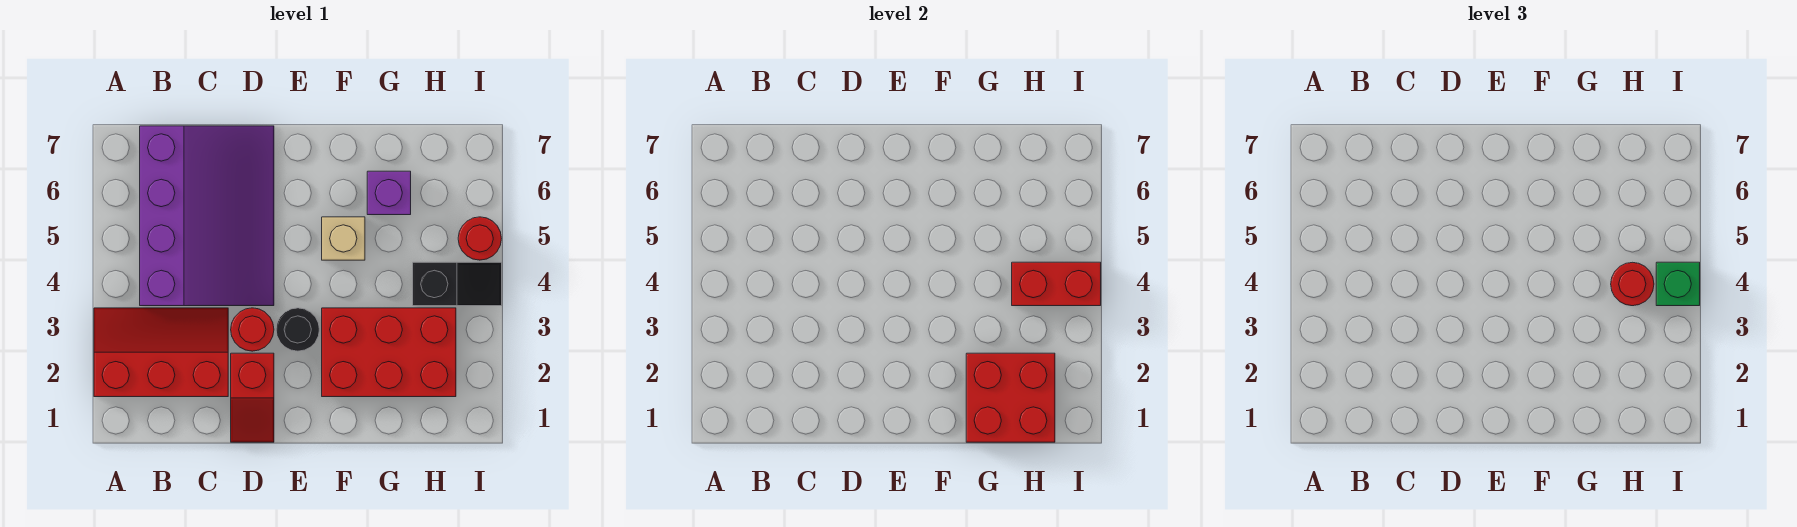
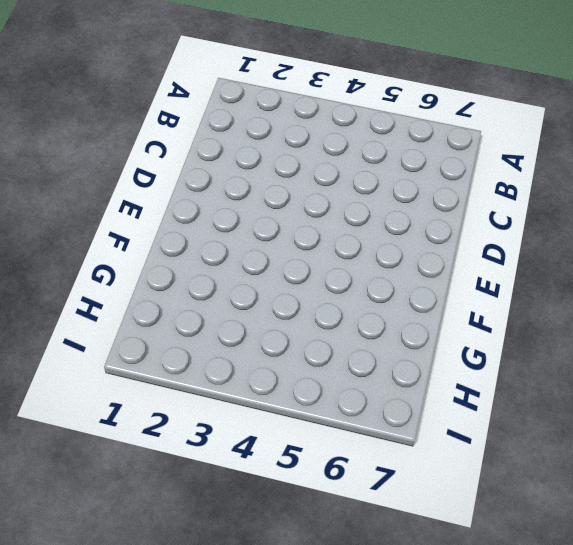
none -> red 2x3 slope [94,308,228,397]
none -> purple 3x4 slope [140,126,274,306]
none -> red 1x2 slope [231,353,274,442]

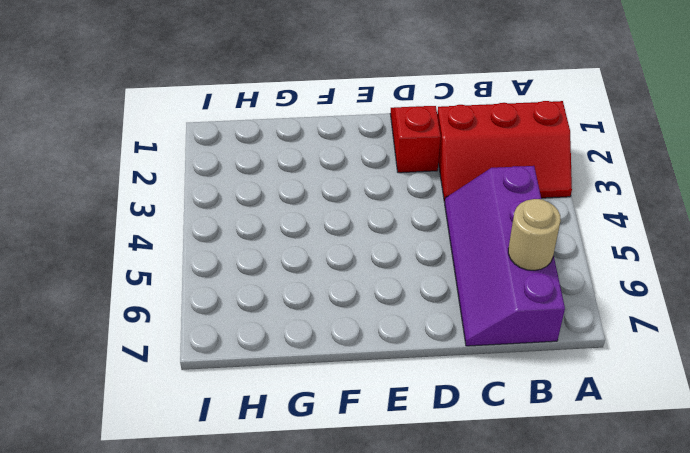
purple 2x4 slope [445,166,565,346] -> purple 3x4 slope [140,126,274,306]
tan 1x1 round brick [508,199,561,270] -> none
none -> red 1x1 round brick [231,308,274,351]
none -> black 1x1 round brick [276,308,319,351]
none -> red 2x3 brick [322,308,456,397]

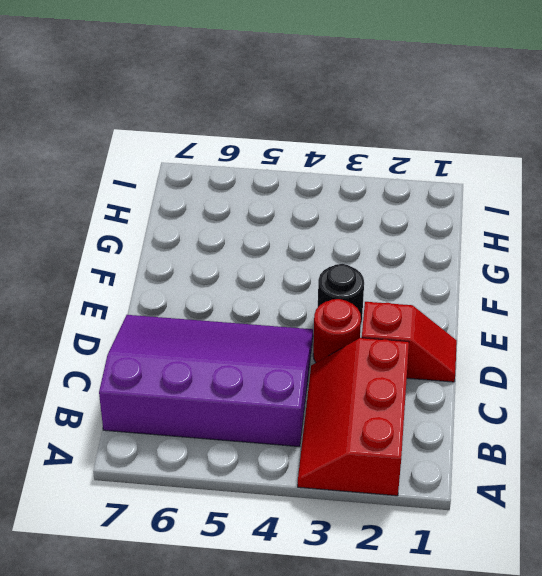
none -> red 2x3 brick [322,308,456,397]
none -> tan 1x1 brick [322,217,365,260]
none -> purple 1x1 brick [367,171,411,215]

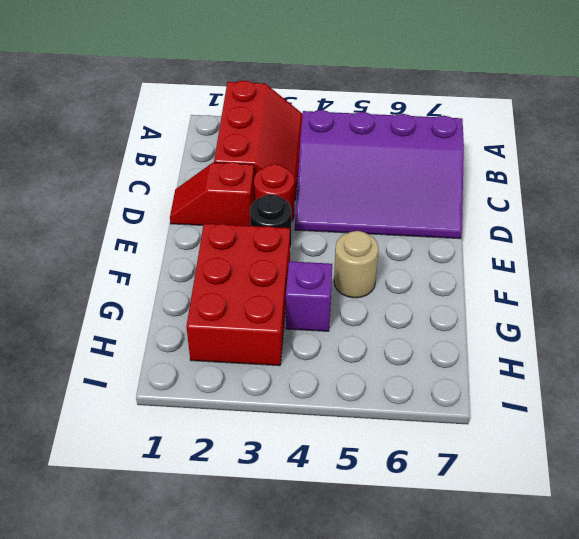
tan 1x1 round brick [334,231,379,298] -> tan 1x1 brick [322,217,365,260]
purple 1x1 brick [286,261,332,331] -> purple 1x1 brick moved to [367,171,411,215]
none -> black 1x2 slope [413,262,502,306]
none -> red 1x1 round brick [458,217,501,260]
none -> red 2x2 brick [966,353,1055,442]

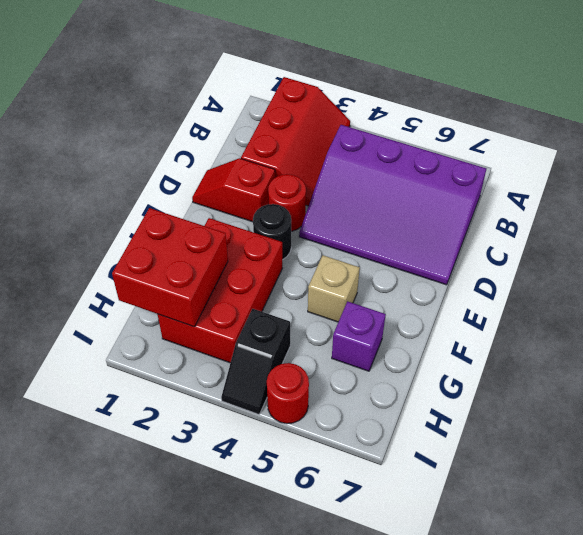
none -> red 1x2 brick [1012,262,1101,306]
none -> red 1x1 round brick [1611,262,1654,306]
none -> green 1x1 brick [1656,262,1700,306]

